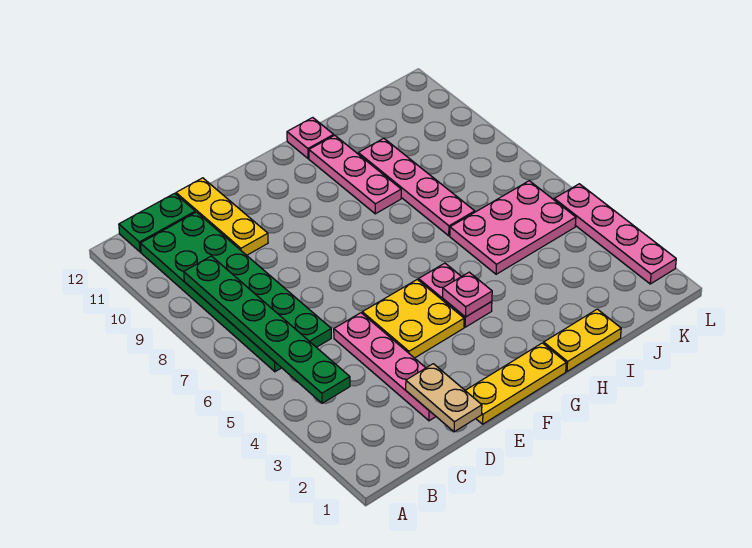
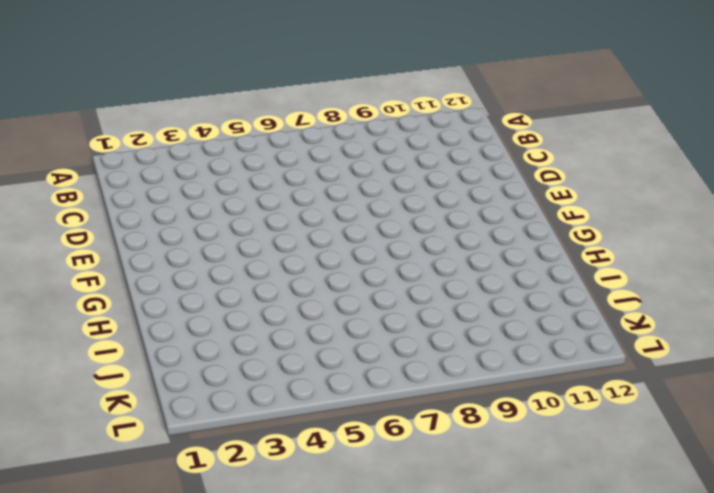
none -> green 2x6 plate [140,212,331,372]
none -> green 1x2 plate [119,193,195,252]
none -> pink 1x4 plate [334,313,436,421]

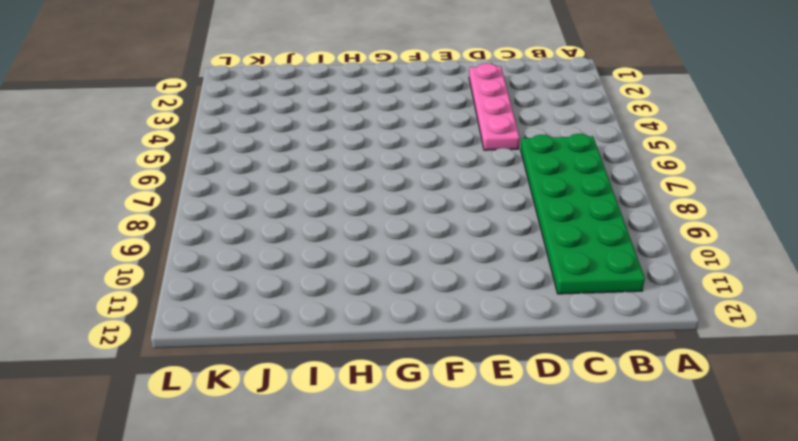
none -> green 1x2 plate [119,193,195,252]
none -> yellow 1x3 plate [176,178,268,255]
none -> yellow 1x3 plate [465,343,566,424]

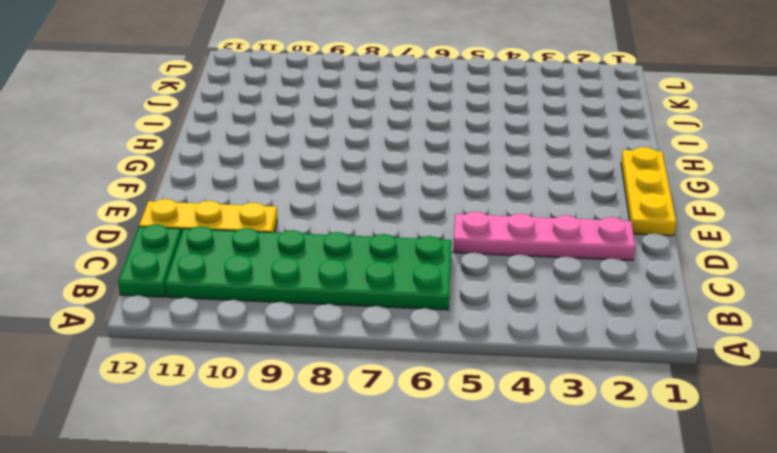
none -> yellow 2x2 plate [362,280,464,358]
none -> pink 1x2 plate [419,263,492,327]
none -> yellow 1x2 plate [544,309,621,371]

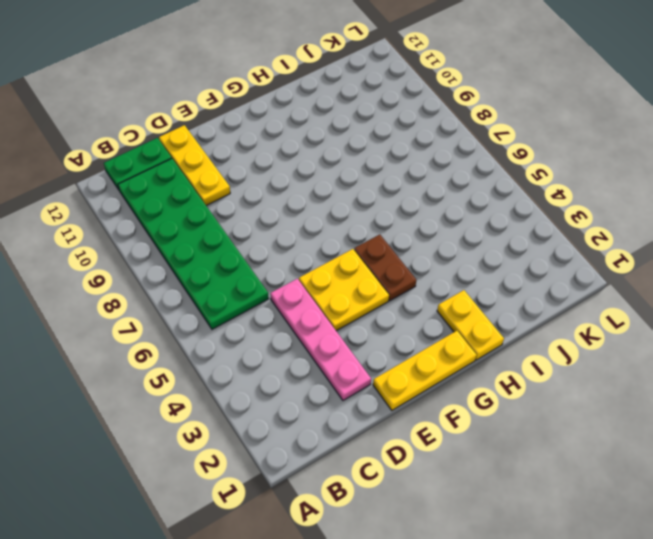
brown 1x2 plate [354,235,416,301] -> pink 1x2 plate [419,263,492,327]
yellow 1x2 plate [437,290,504,360] -> yellow 1x2 plate turned to [544,309,621,371]
none -> pink 1x3 plate [309,135,401,214]
none -> pink 1x1 plate [287,118,334,158]
none -> pink 2x3 plate [450,181,576,274]

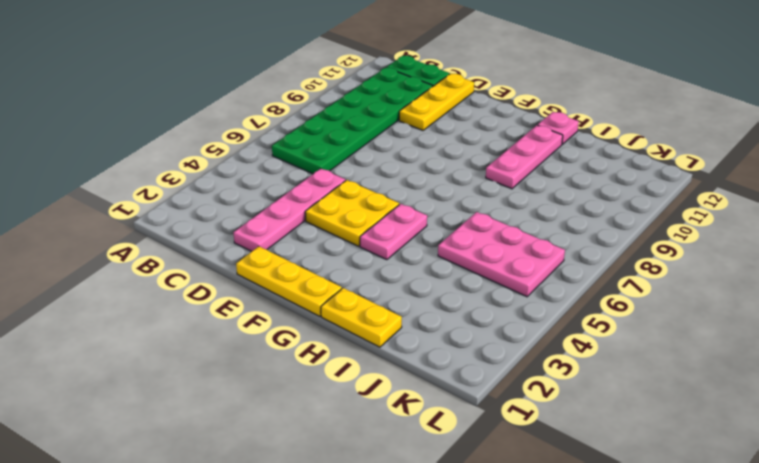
none -> pink 1x4 plate [358,138,475,236]
none -> pink 1x4 plate [554,184,676,284]
none -> green 1x6 plate [184,256,350,403]

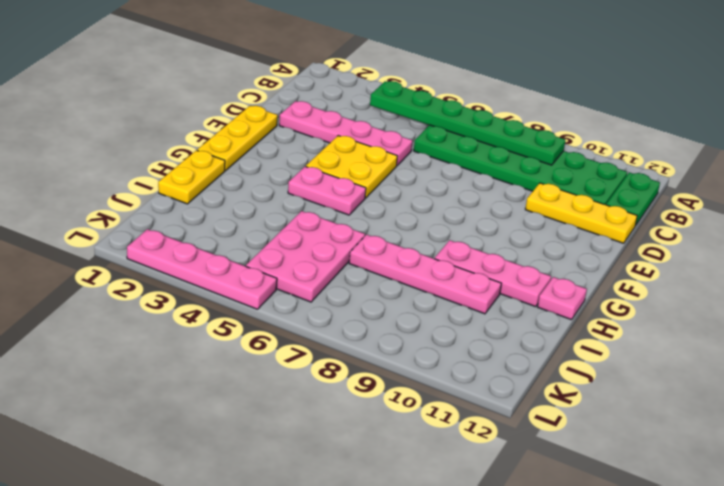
none -> tan 1x2 plate [406,364,482,432]
none -> pink 1x1 plate [442,272,492,317]

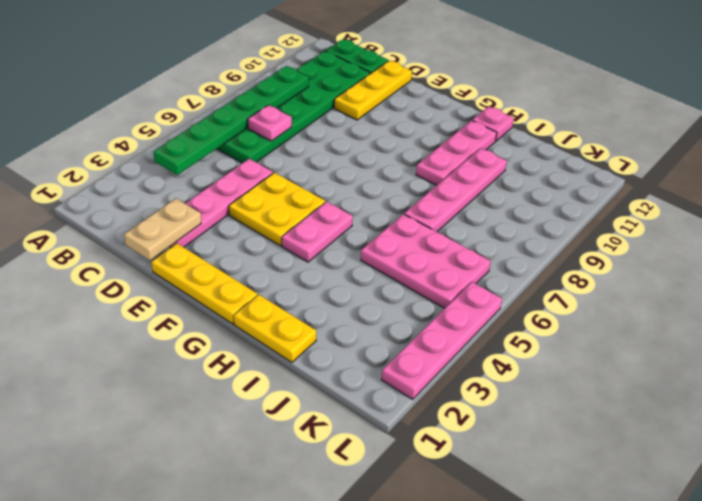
pink 1x1 plate [248,105,292,141] -> pink 1x1 plate moved to [442,272,492,317]

